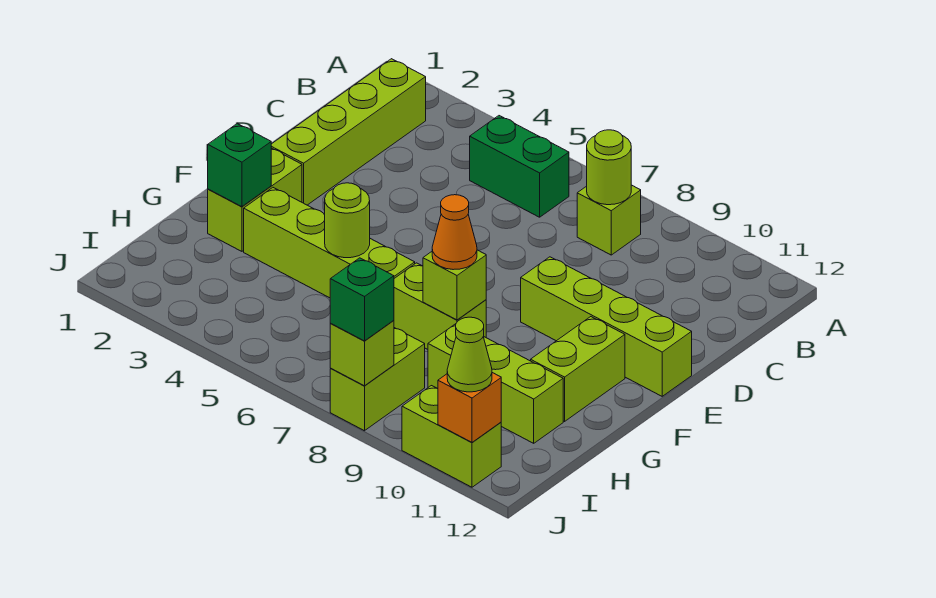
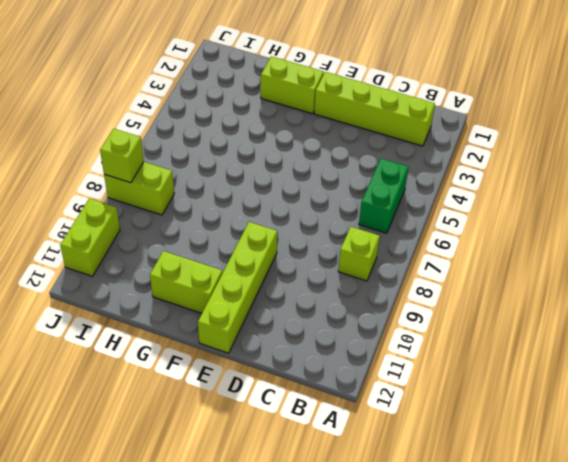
none -> lime 1x4 brick [244,188,415,298]
none -> lime 1x2 brick [394,263,486,349]
none -> lime 1x3 brick [428,324,563,443]

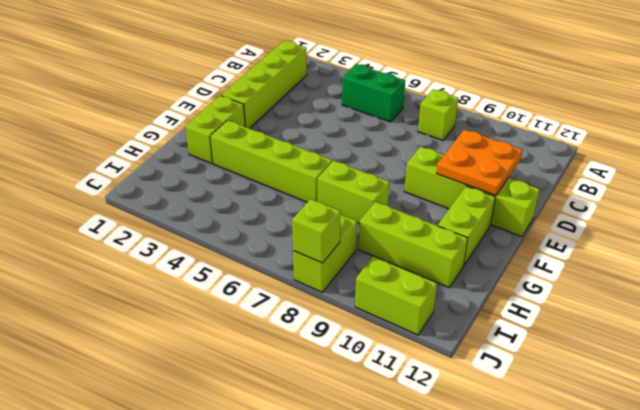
orange 2x2 plate [436,130,522,195] -> none
none -> lime 1x1 round brick [587,130,631,205]
none -> green 1x1 brick [208,124,271,207]
none -> lime 1x1 round brick [324,183,370,258]

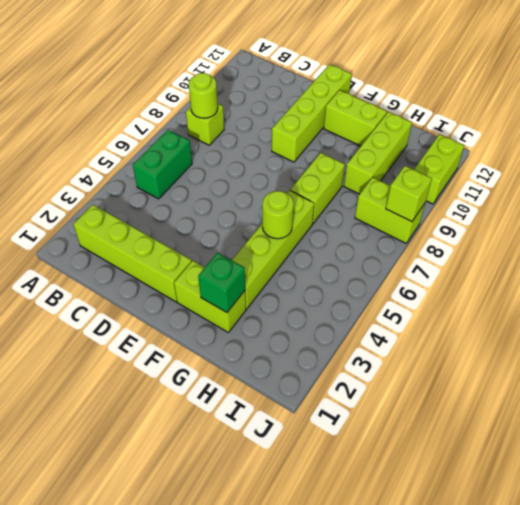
none -> lime 1x1 brick [423,250,486,320]
none -> orange 1x1 brick [438,373,501,442]
none -> orange 1x1 cone [432,195,477,270]

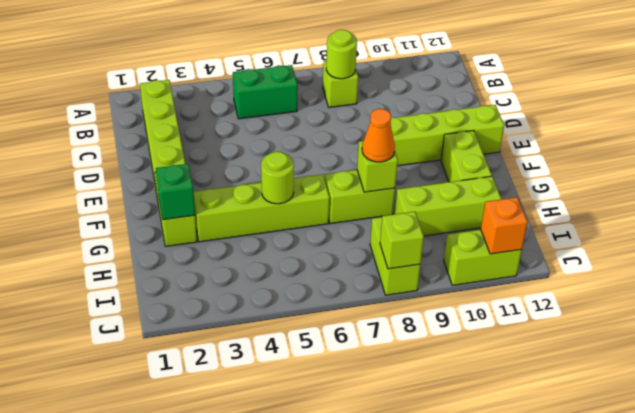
none -> green 1x1 brick [330,258,394,341]
none -> lime 1x1 cone [447,317,492,392]

